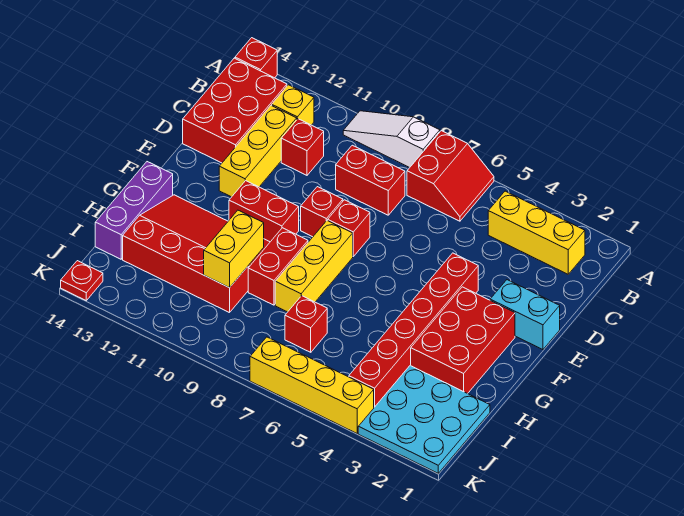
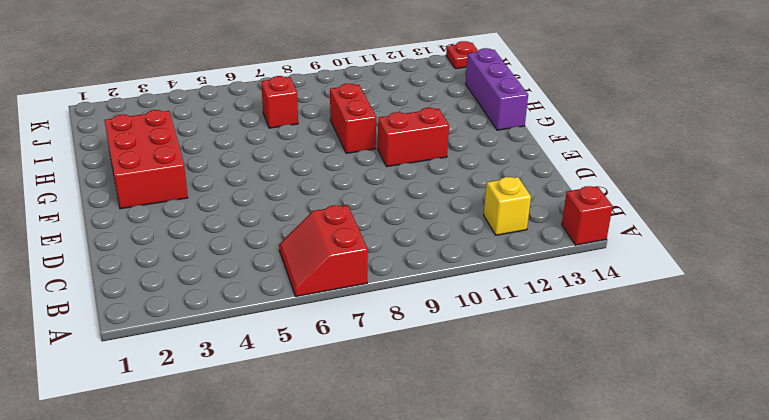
none -> white 1x3 slope [343,111,440,168]
none -> yellow 1x3 brick [488,191,585,274]
none -> red 2x3 brick [183,58,287,163]

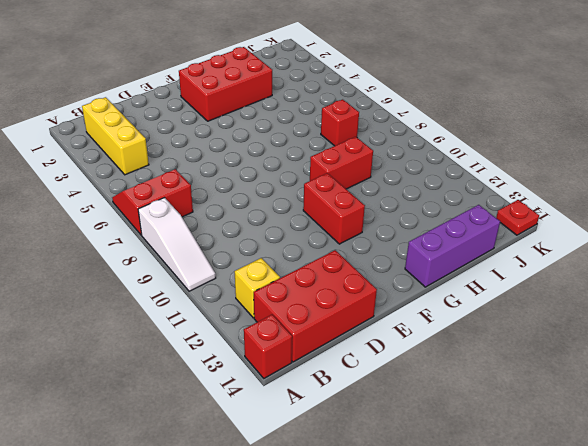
none -> red 1x2 brick [336,145,405,215]
none -> red 1x1 brick [281,119,324,175]
none -> yellow 1x3 brick [219,105,297,197]

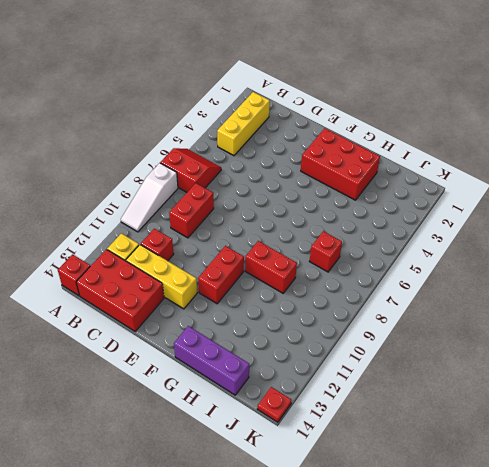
none -> cyan 1x2 brick [490,280,560,350]
none -> red 1x6 brick [349,253,478,407]
none -> red 1x1 brick [328,200,370,256]

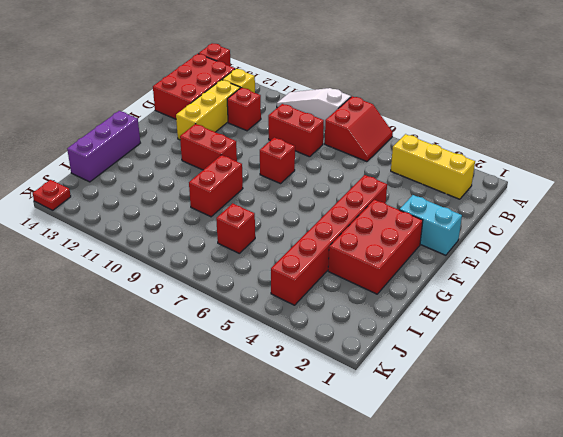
none -> red 1x1 brick [301,187,343,237]
none -> yellow 1x3 brick [275,220,353,312]
none -> red 3x4 slope [123,195,270,313]

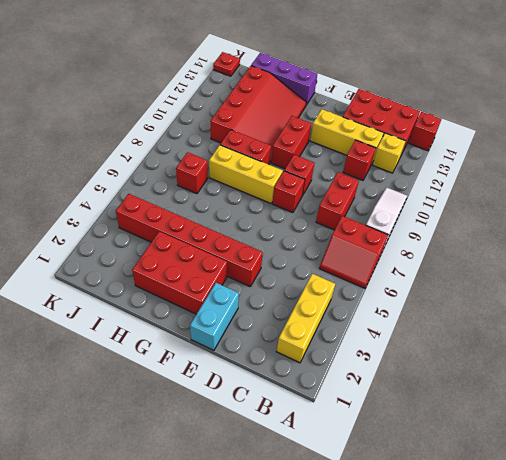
none -> cyan 3x3 plate [358,365,490,473]
none -> yellow 1x4 brick [250,337,374,433]
none -> yellow 1x2 brick [204,210,264,288]

